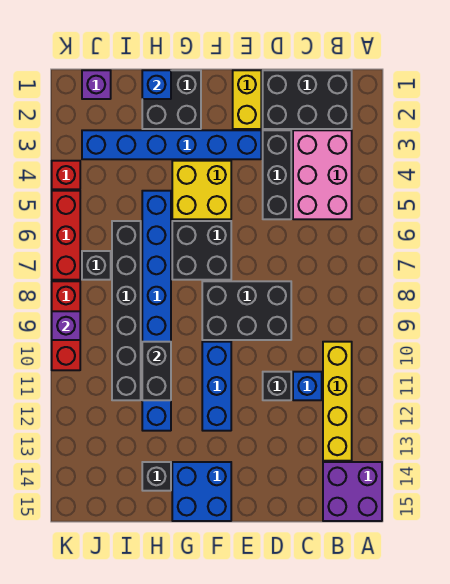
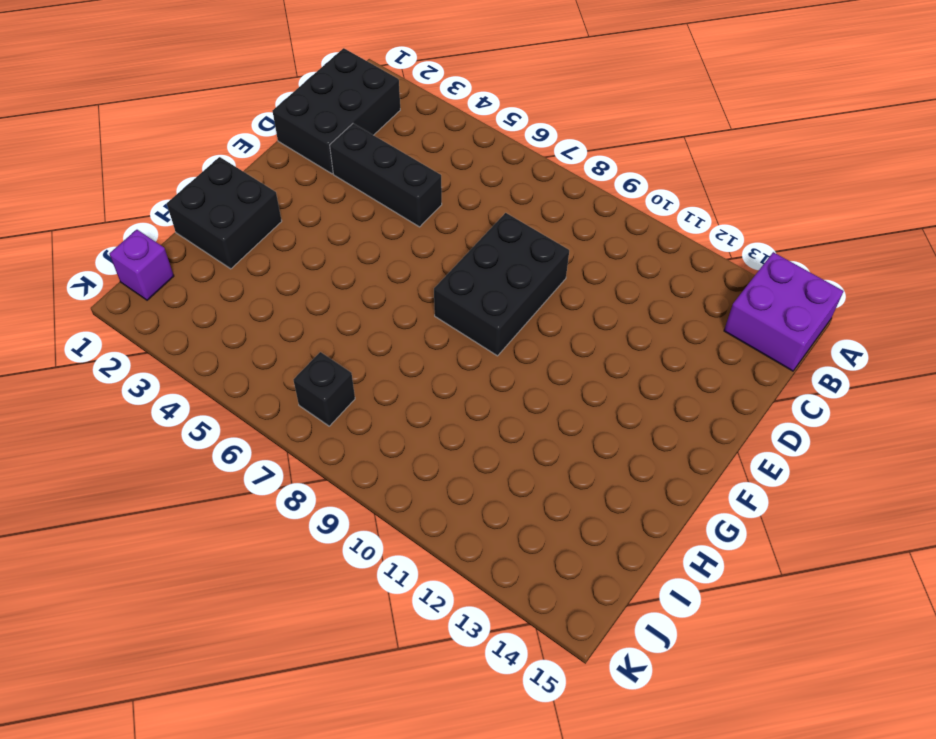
none -> pink 2x3 brick [293,130,352,219]
none -> yellow 1x4 brick [323,342,352,461]
none -> blue 1x1 brick [293,372,322,400]

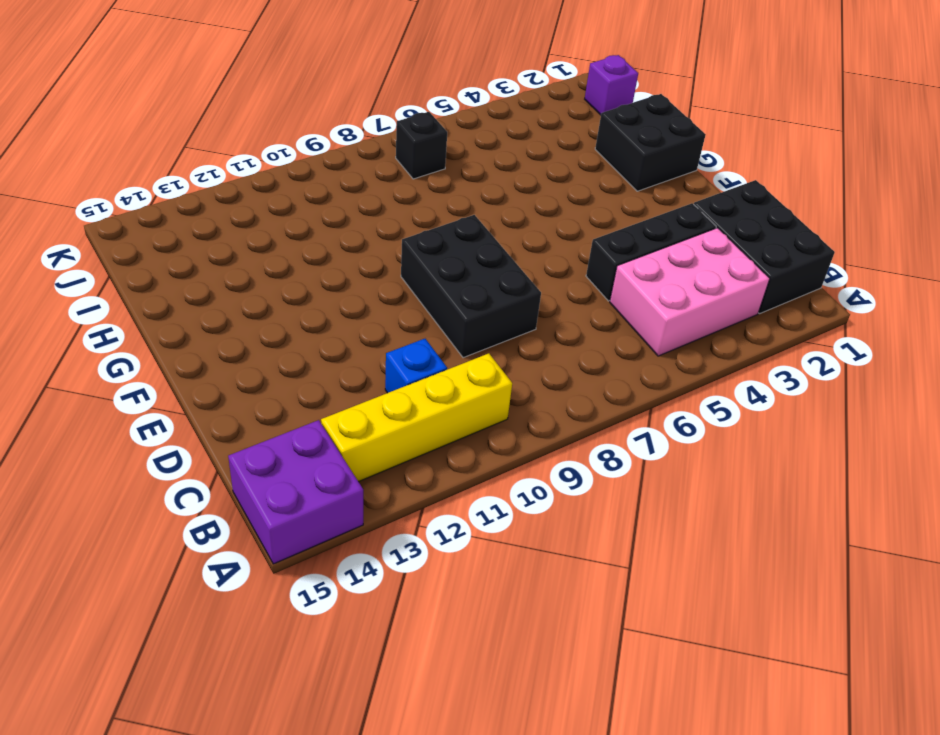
none -> black 1x1 brick [263,372,291,400]
none -> yellow 1x2 brick [233,70,261,129]
none -> blue 1x6 brick [82,130,261,159]

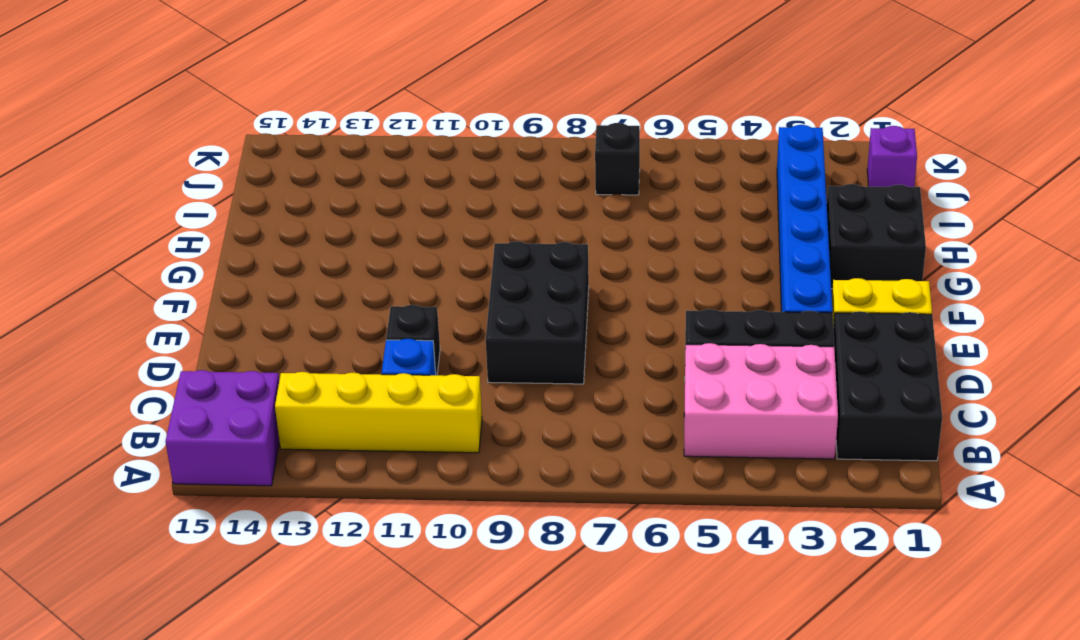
none -> yellow 2x2 brick [172,161,231,219]
none -> black 2x2 brick [172,221,231,280]
none -> blue 1x3 brick [202,342,231,431]

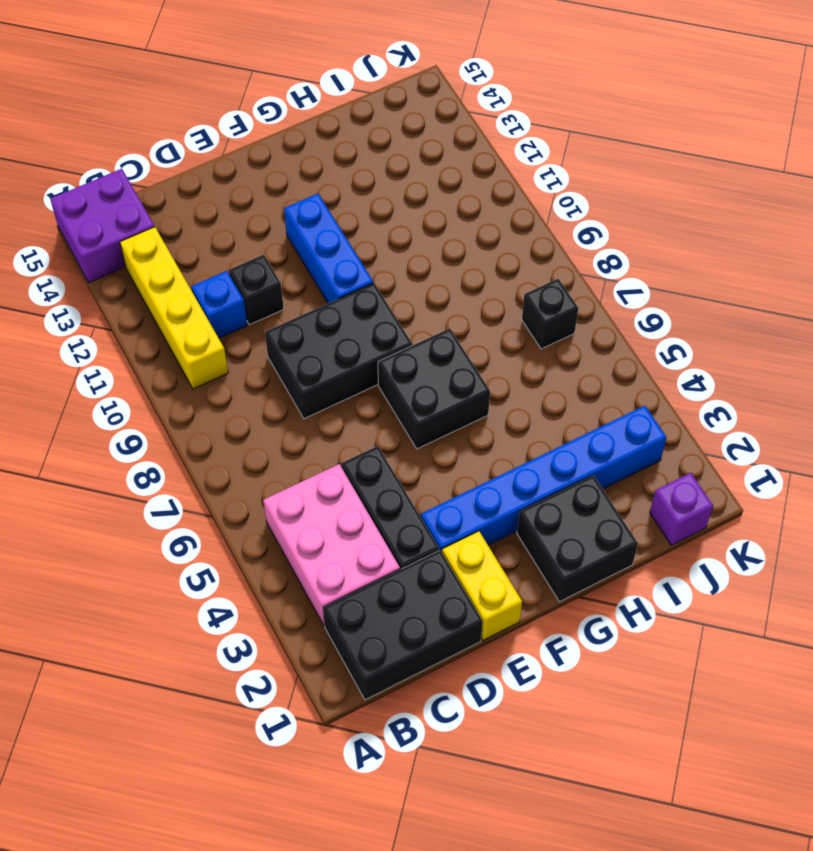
none -> yellow 2x2 brick [172,161,231,219]
none -> blue 2x2 brick [172,462,231,521]
none -> blue 1x8 brick [142,191,171,431]

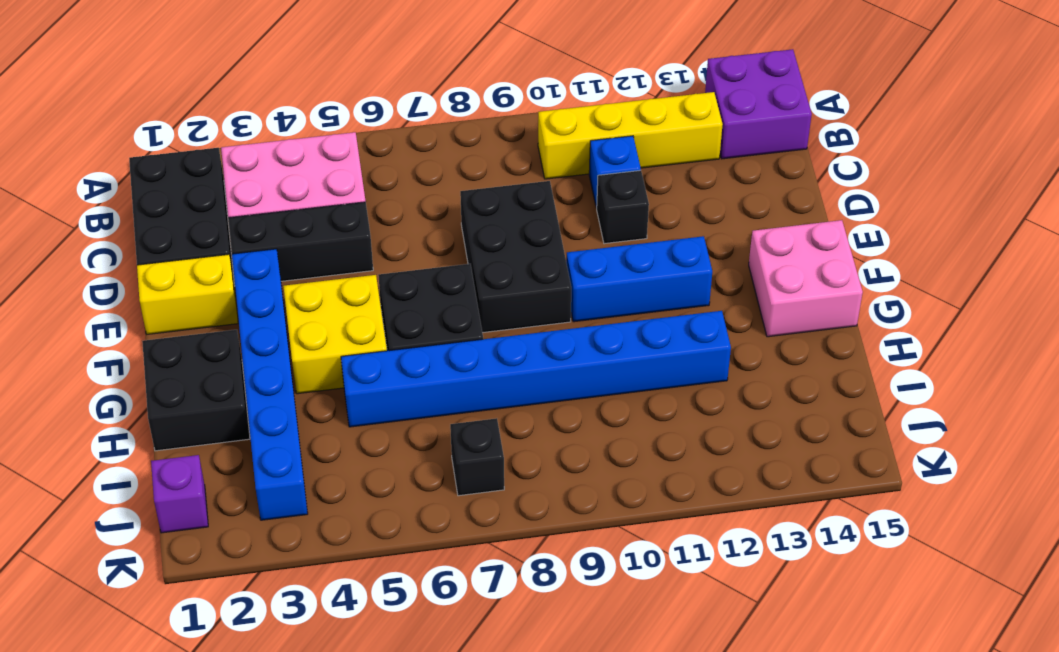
pink 2x2 brick [749,220,863,337] -> blue 2x2 brick [172,462,231,521]
none -> black 1x1 brick [142,462,171,491]
none -> black 1x6 brick [112,221,141,400]
none -> red 1x1 brick [52,161,80,189]

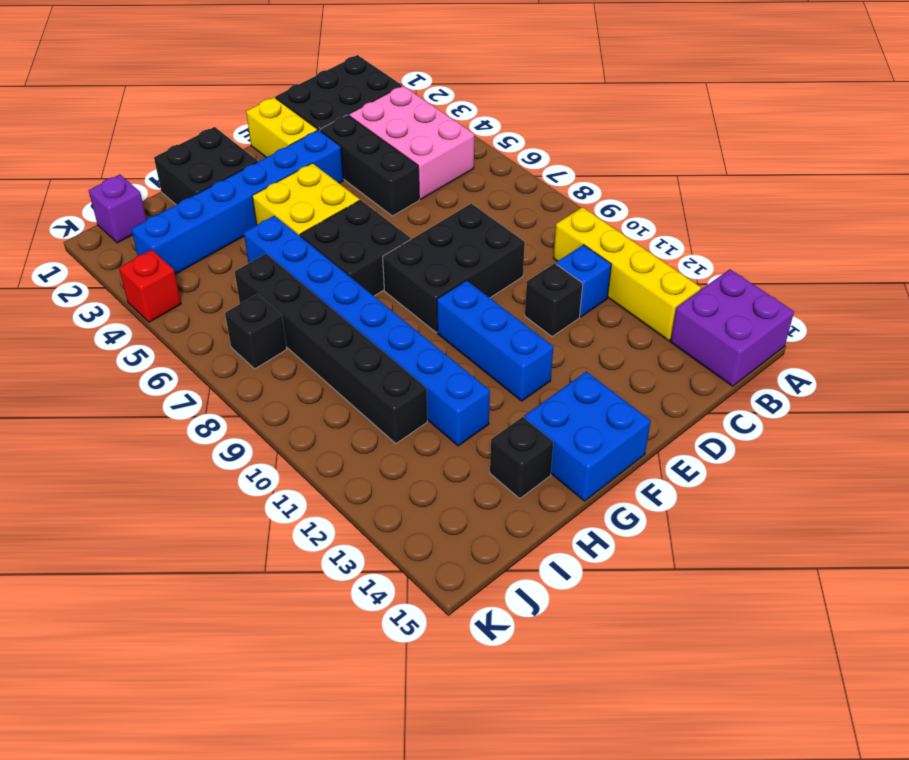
none -> red 1x3 brick [52,191,80,280]
none -> red 1x3 brick [52,281,80,370]
none -> blue 1x1 brick [142,70,171,99]

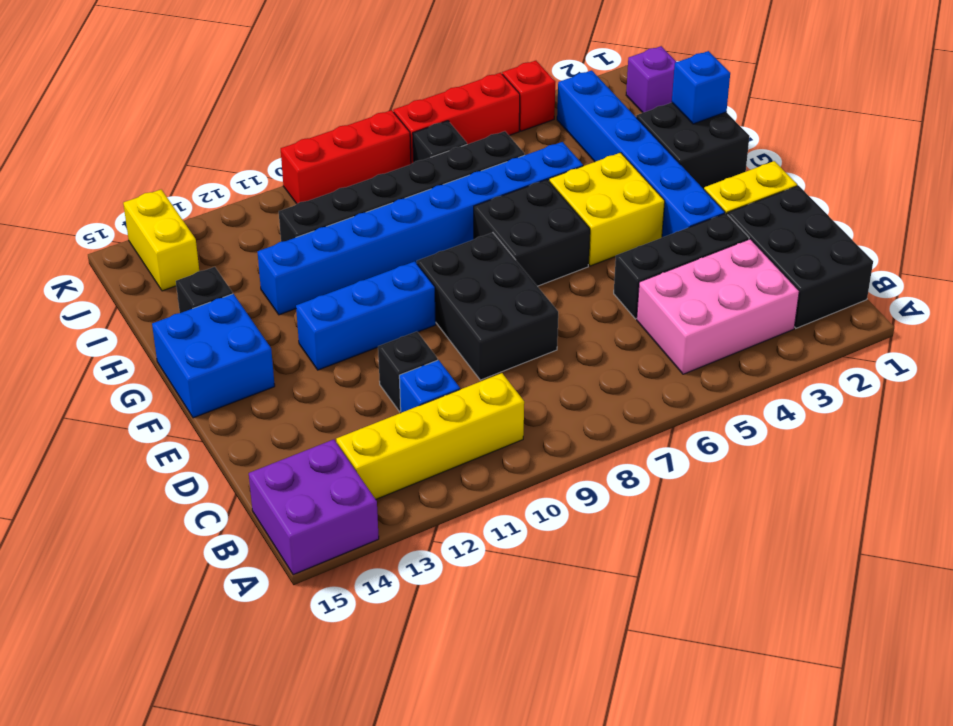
yellow 1x2 brick [123,190,199,291] -> none
none -> black 1x2 brick [142,342,171,400]
none -> purple 1x1 brick [52,311,80,340]

